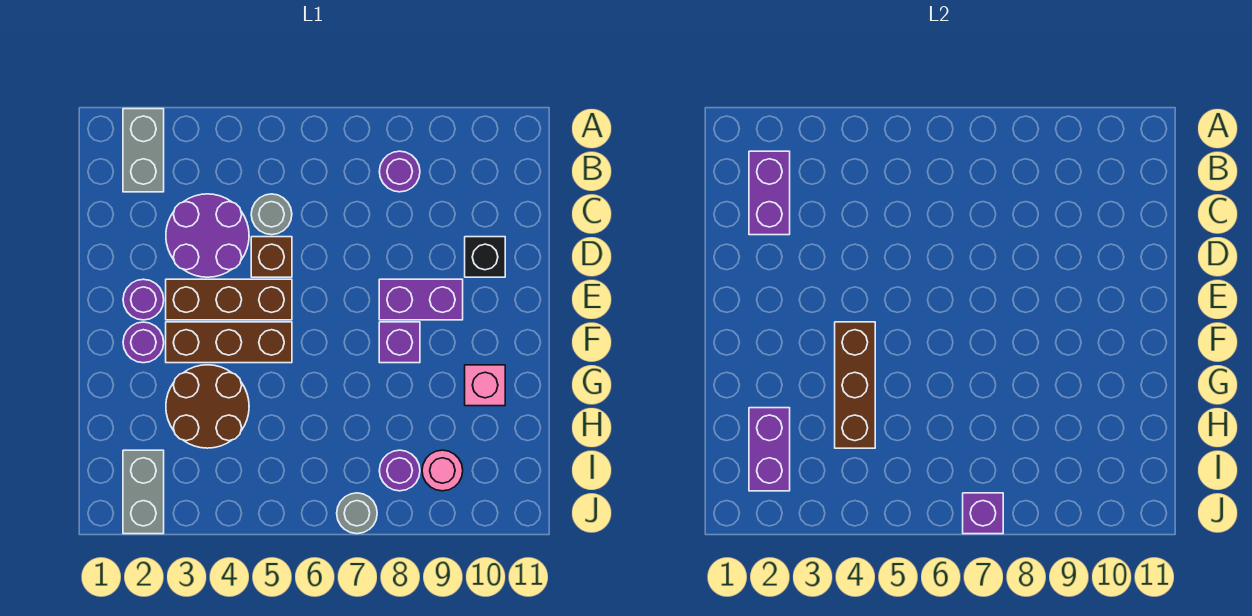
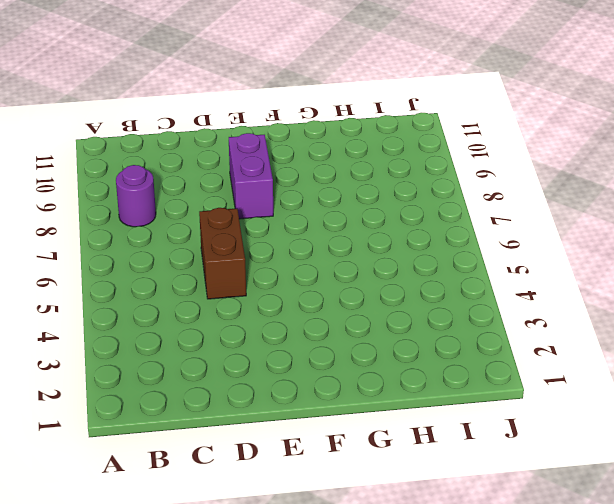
brown 1x2 brick [199,208,246,299] -> brown 1x1 brick [251,237,292,277]
none -> grey 1x2 brick [123,109,164,192]
none -> purple 2x2 round brick [166,194,249,277]
none -> grey 1x1 round brick [251,194,292,235]

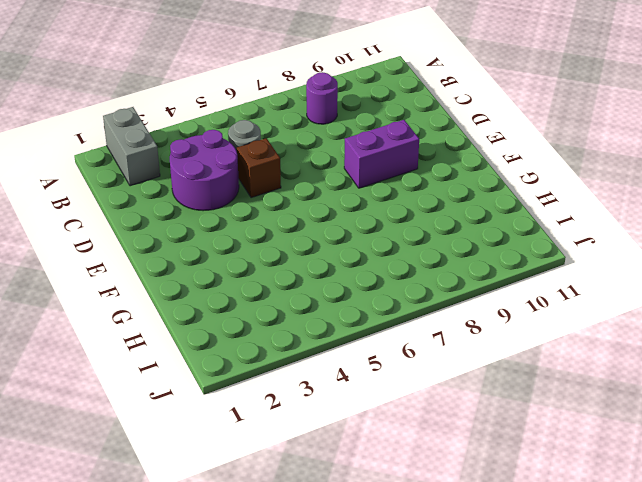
none -> black 1x1 brick [465,237,505,277]
none -> purple 1x1 round brick [123,279,164,320]
none -> brown 1x3 brick [166,279,292,320]

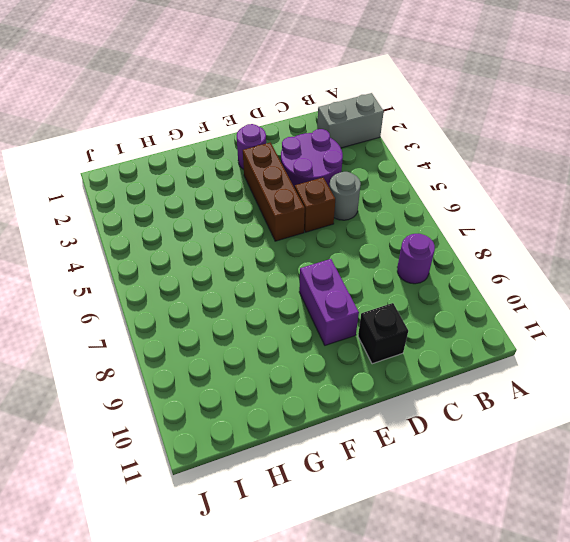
none -> purple 1x1 round brick [123,322,164,363]
none -> brown 1x3 brick [166,322,292,363]
none -> purple 1x1 brick [379,322,420,363]

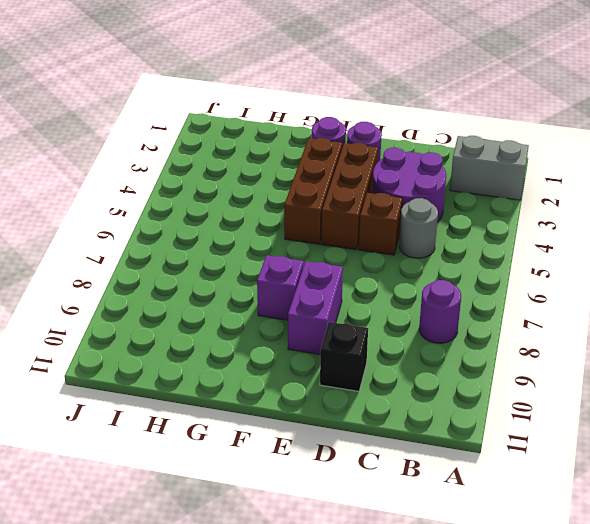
none -> brown 2x2 round brick [166,365,249,448]
none -> pink 1x1 brick [465,365,505,406]
none -> grey 1x2 brick [123,450,164,534]

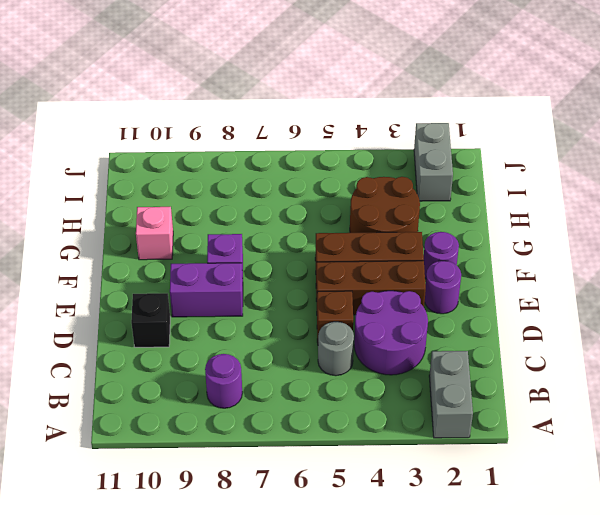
none -> purple 1x1 round brick [379,450,420,491]
none -> pink 1x1 round brick [422,450,463,491]
none -> grey 1x1 round brick [337,493,377,534]

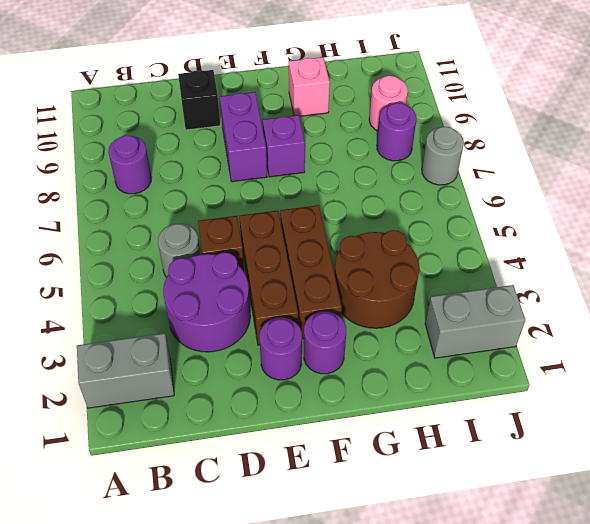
none -> purple 1x2 brick [749,151,790,235]
none -> brown 1x3 brick [835,322,875,448]
none -> purple 1x2 brick [749,408,790,491]

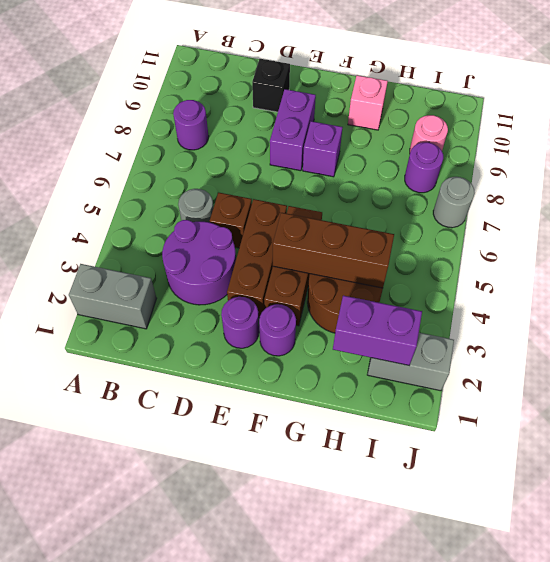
none -> purple 1x2 brick [749,151,790,235]
none -> purple 1x1 brick [963,493,1003,534]

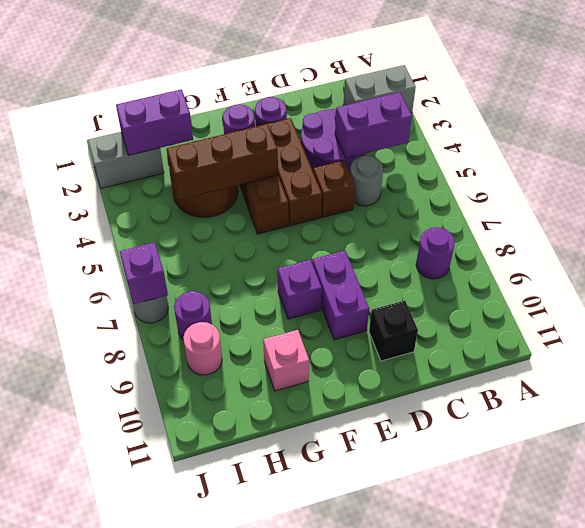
purple 1x2 brick [335,92,412,158] -> purple 1x2 brick moved to [749,151,790,235]

